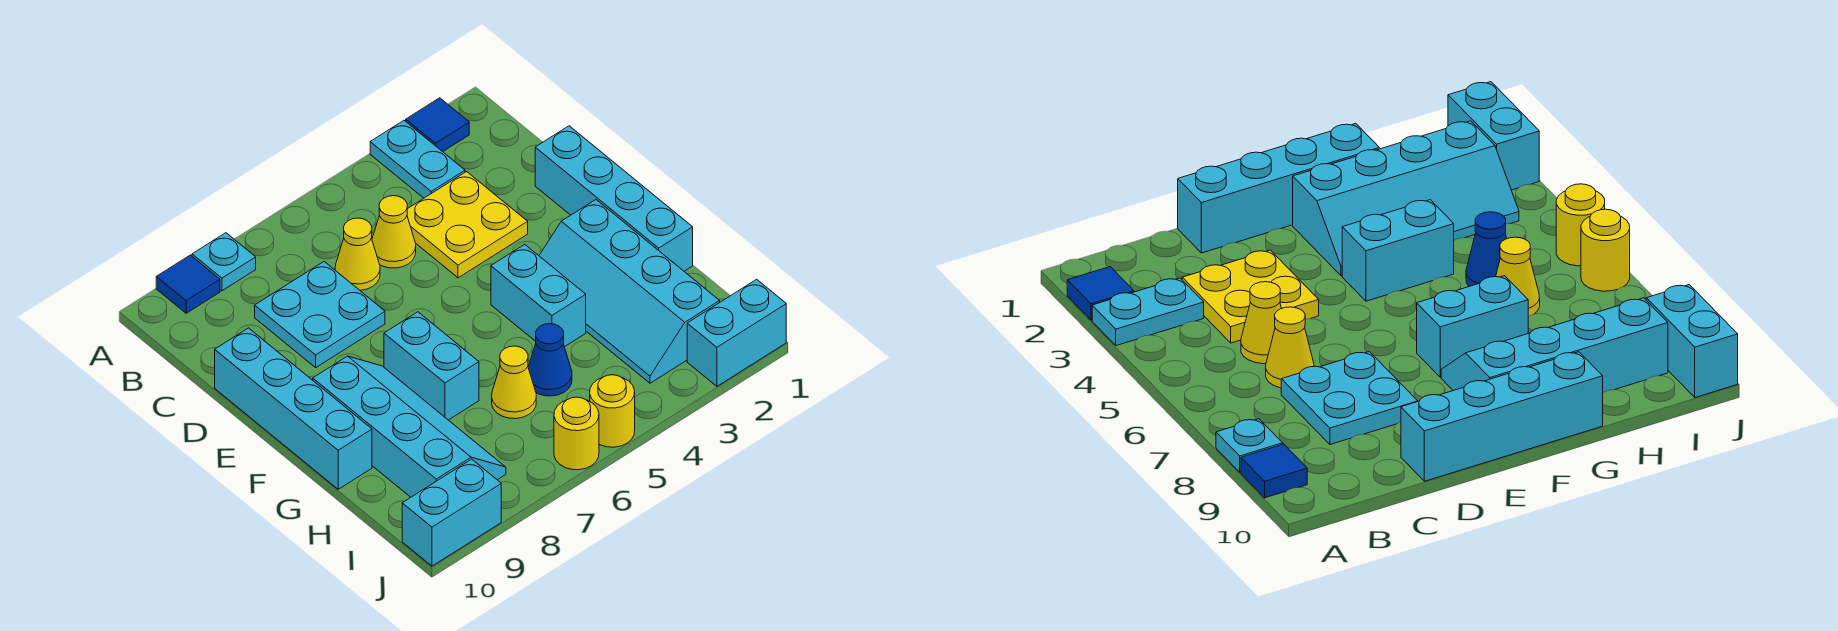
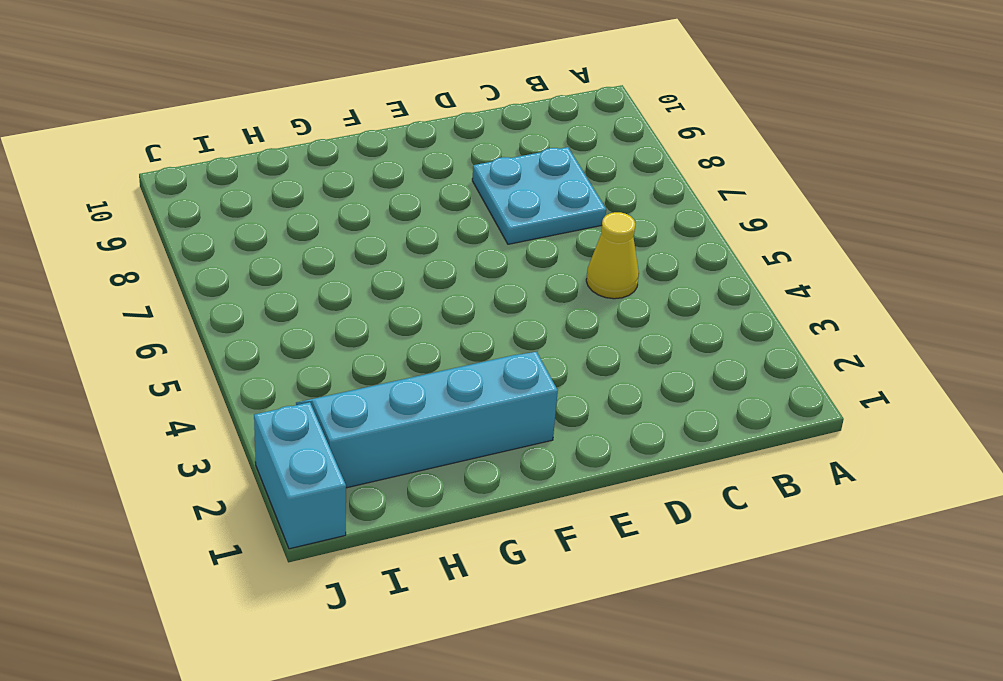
none -> blue 1x1 tile [406,98,469,152]
none -> cyan 1x2 plate [370,121,465,198]
none -> cyan 1x1 plate [192,233,256,291]

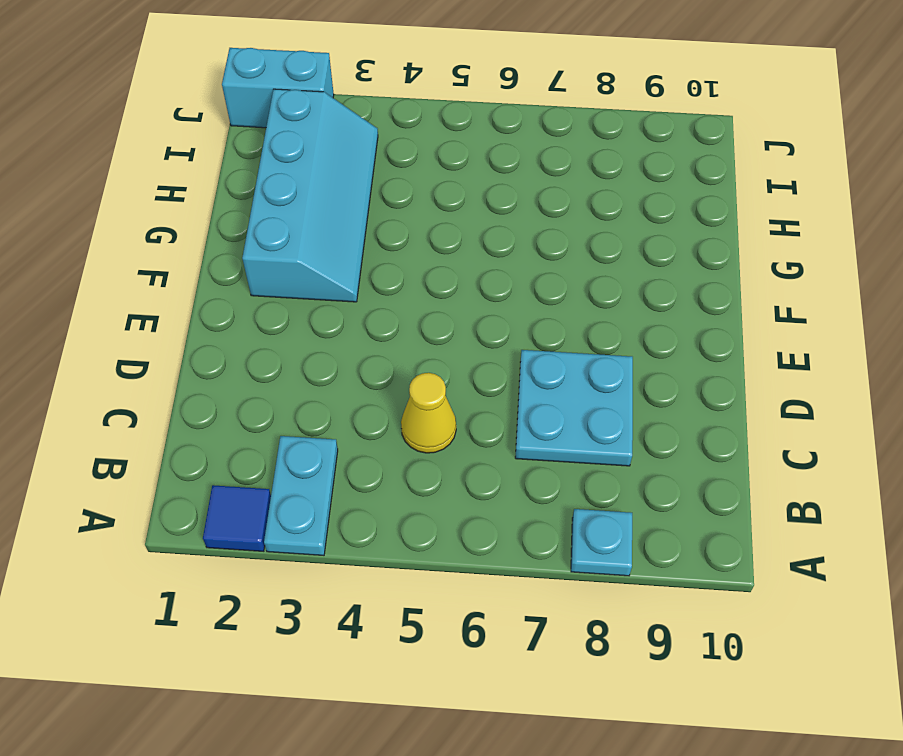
none -> blue 1x1 tile [156,255,220,313]
none -> yellow 2x2 plate [407,172,528,278]
none -> yellow 1x1 cone [335,218,380,290]

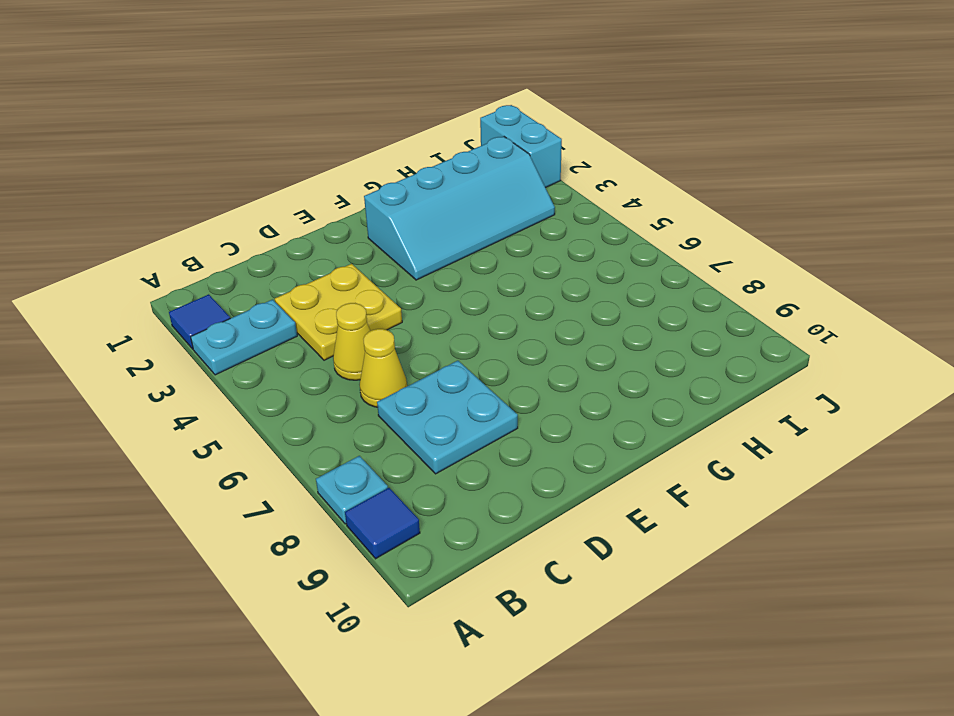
none -> cyan 1x4 brick [535,126,693,271]
none -> cyan 1x4 brick [215,328,372,489]
none -> cyan 1x2 brick [491,244,586,347]

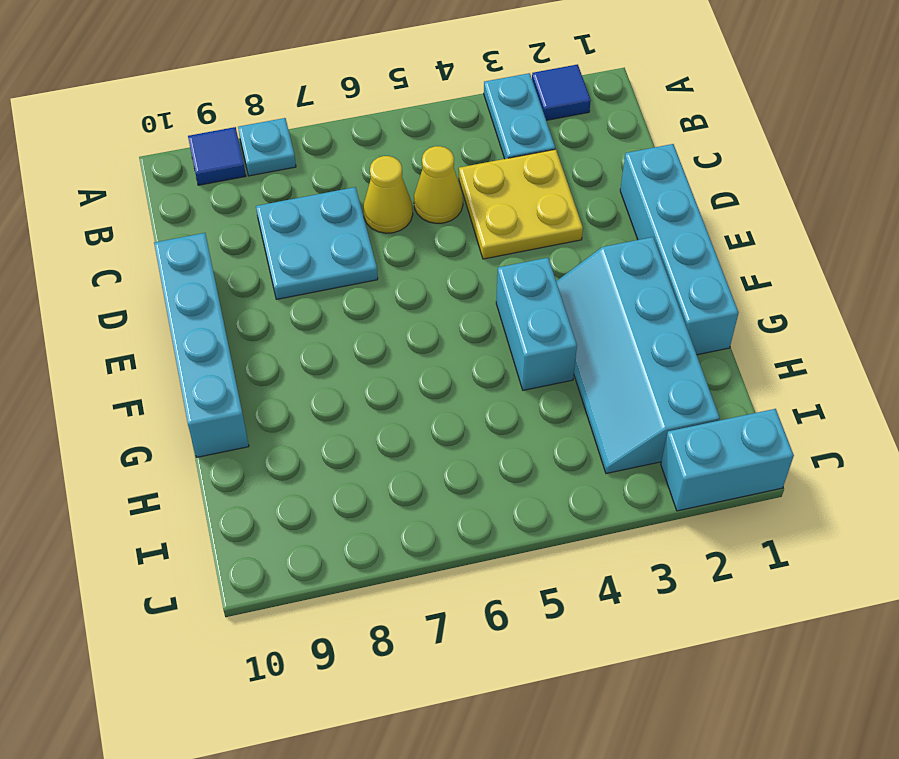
none -> cyan 1x2 brick [384,312,479,420]
none -> cyan 2x4 slope [313,356,506,497]
none -> blue 1x1 cone [528,324,572,396]

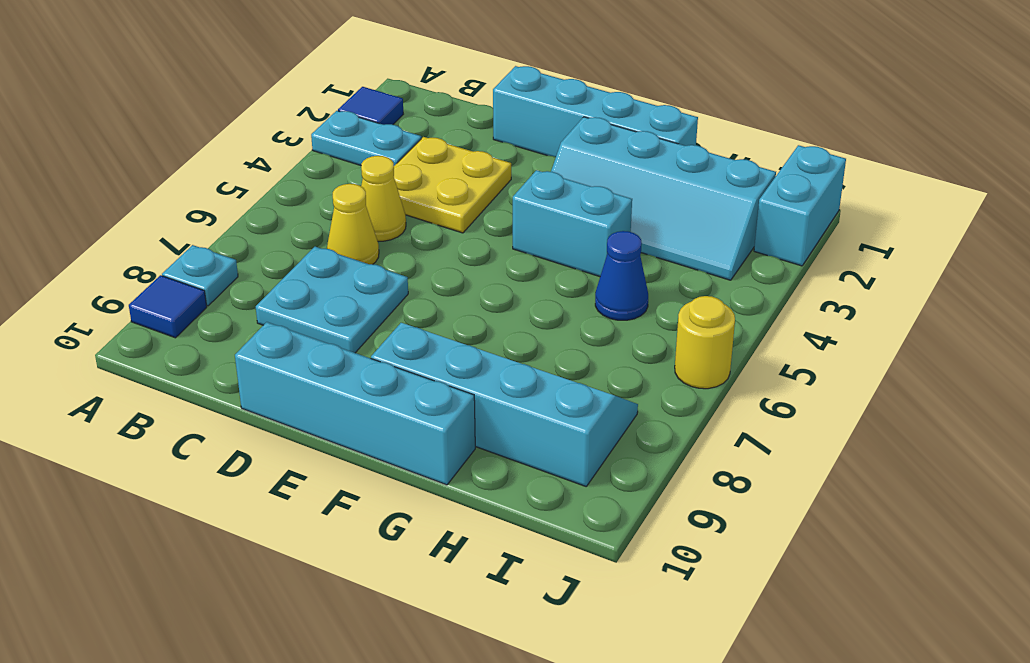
none -> cyan 1x2 brick [384,312,479,420]
none -> yellow 1x1 cone [492,346,536,419]
none -> yellow 1x1 round brick [590,375,635,447]

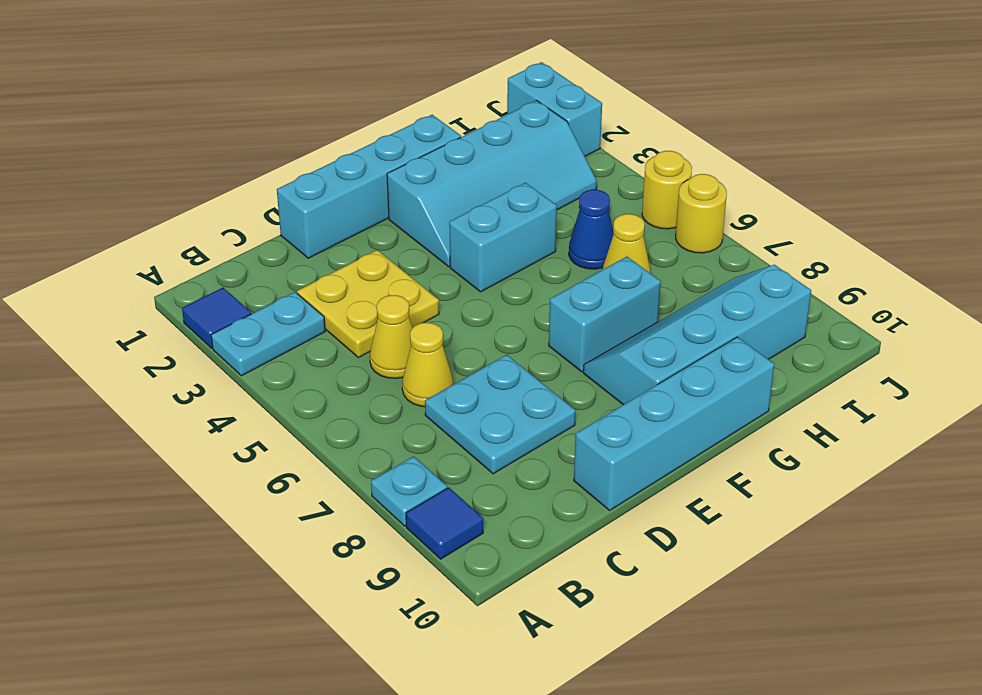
none -> cyan 1x2 brick [402,459,501,566]

